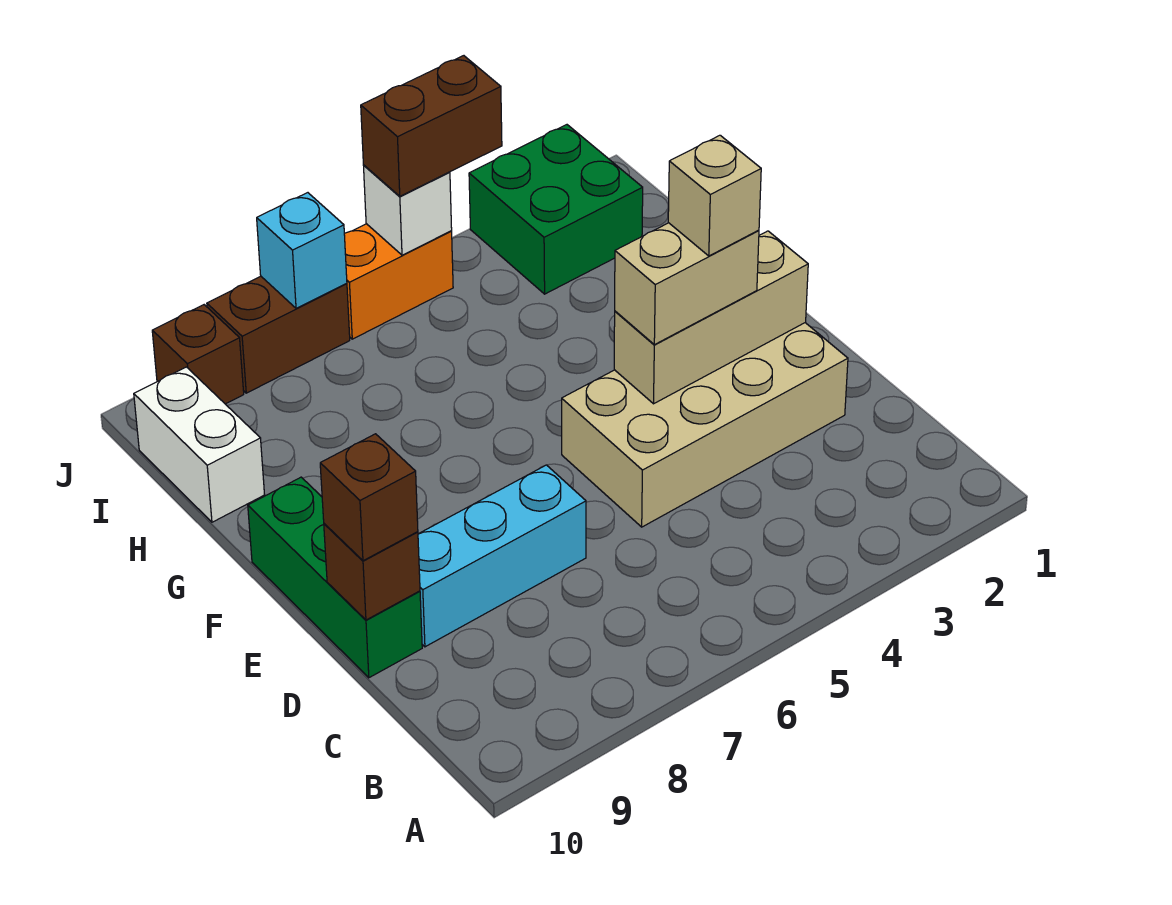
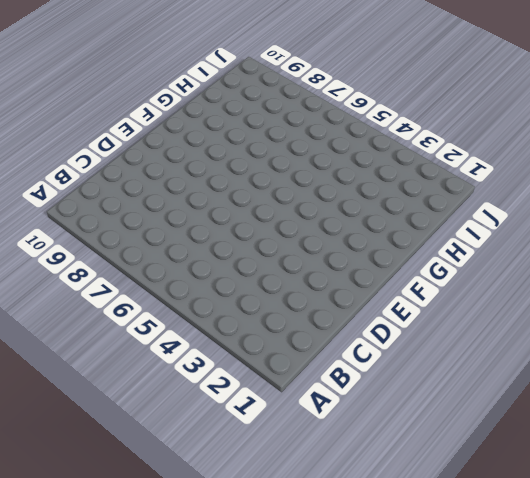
none -> tan 2x4 brick [562,323,848,527]
none -> cyan 1x3 brick [418,465,586,647]
none -> green 1x3 brick [248,477,422,678]

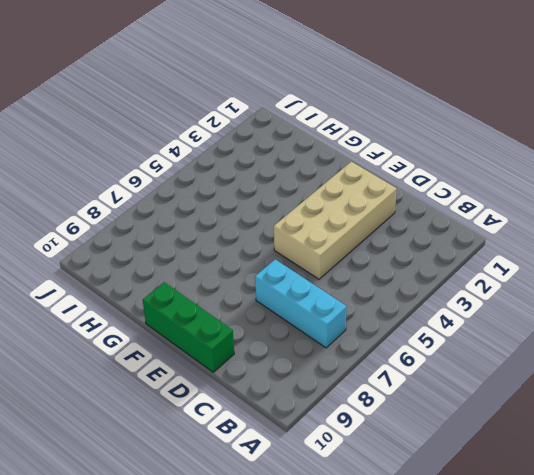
cyan 1x3 brick [255,259,347,348] -> cyan 1x3 brick turned to [418,465,586,647]
none -> white 1x2 brick [134,367,265,522]
none -> green 2x2 brick [469,125,643,294]
none -> orange 1x2 brick [344,224,453,339]

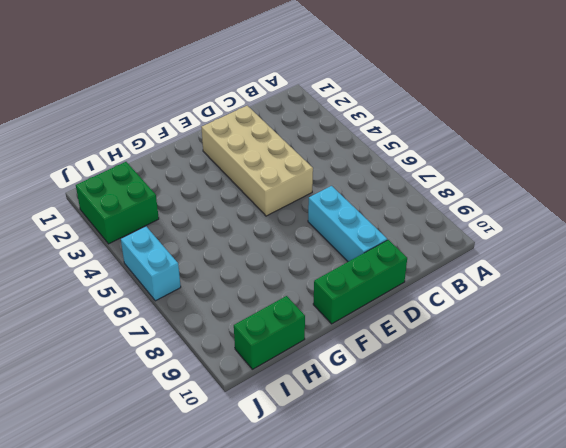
green 1x2 brick [234,296,305,369] -> white 1x2 brick [134,367,265,522]
cyan 1x2 brick [121,227,181,301] -> orange 1x2 brick [344,224,453,339]
none -> brown 1x2 brick [207,276,350,393]
none -> brown 1x1 brick [152,305,244,404]
none -> brown 1x1 brick [324,524,420,620]

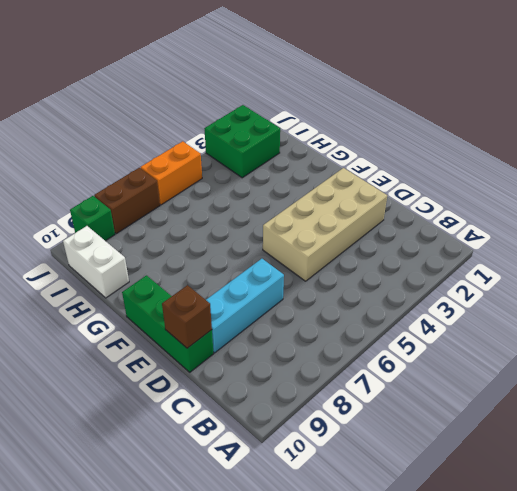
green 1x1 brick [70,196,115,241] -> brown 1x1 brick [152,305,244,404]
none -> tan 1x3 brick [614,231,808,404]
none -> white 1x1 brick [364,166,452,255]
none -> cyan 1x1 brick [257,193,347,308]

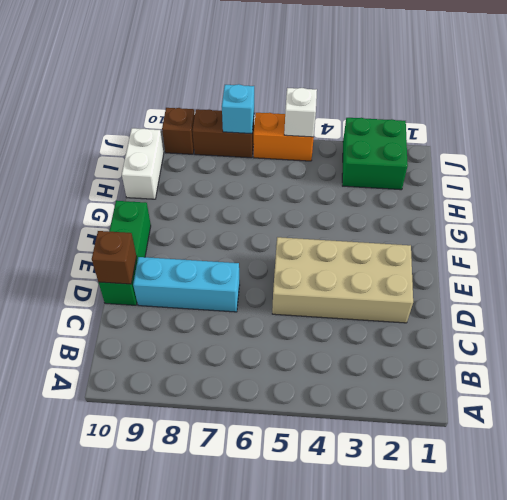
none -> tan 1x3 brick [614,231,808,404]
none -> brown 1x1 brick [320,434,418,561]
none -> tan 1x2 brick [615,223,759,345]

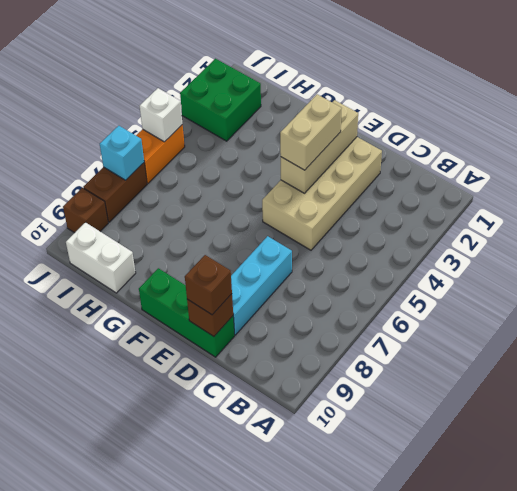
none -> brown 1x2 brick [361,56,502,196]
none -> tan 1x1 brick [668,135,761,256]

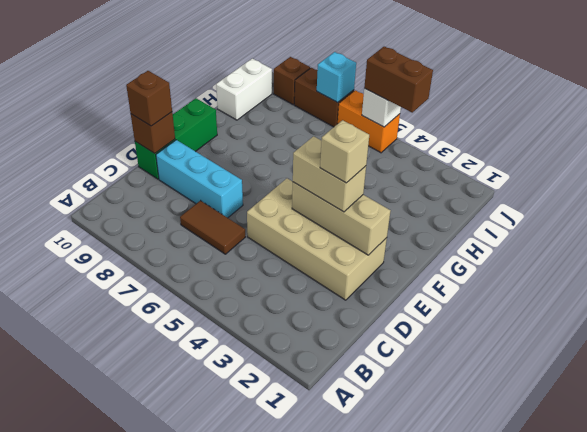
brown 1x2 tile [180,201,245,254] -> none
none -> green 2x2 brick [469,125,643,294]

